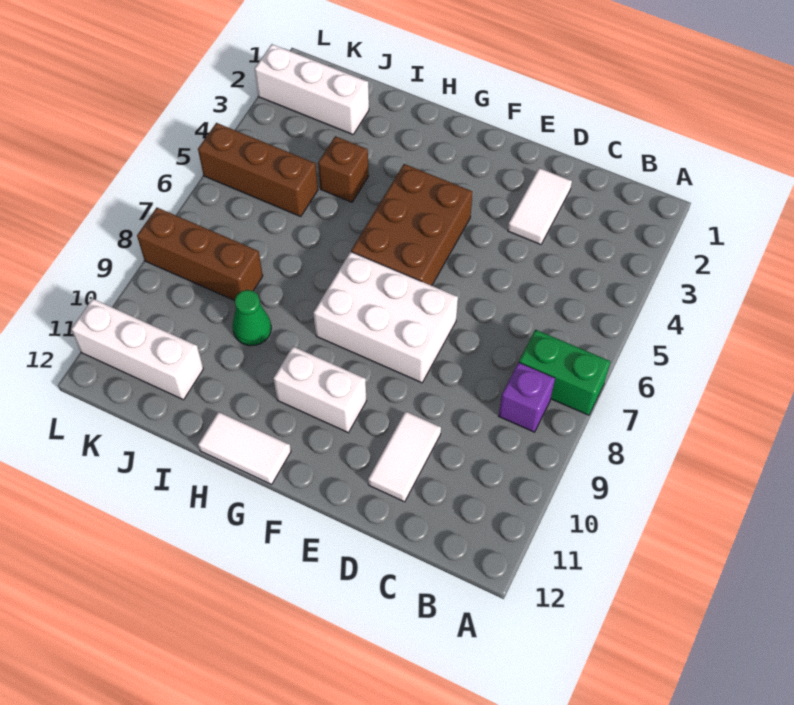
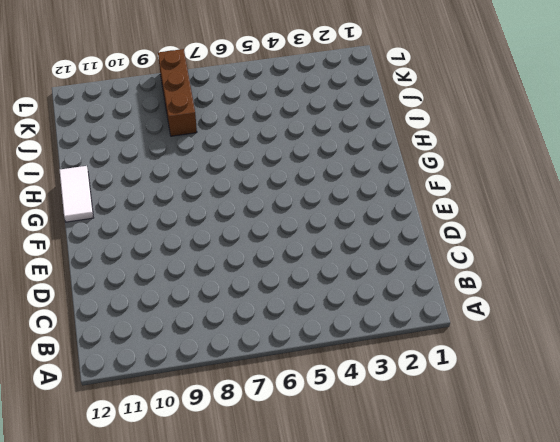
none -> green 1x2 brick [519,330,611,415]
none -> purple 1x1 brick [499,362,555,432]
none -> white 1x2 tile [508,168,572,245]

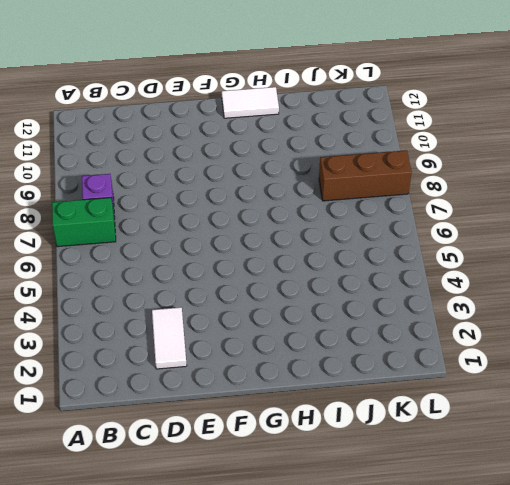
none -> white 1x2 tile [368,411,441,502]
none -> white 2x3 brick [313,252,458,383]
none -> brown 2x3 brick [351,164,473,286]

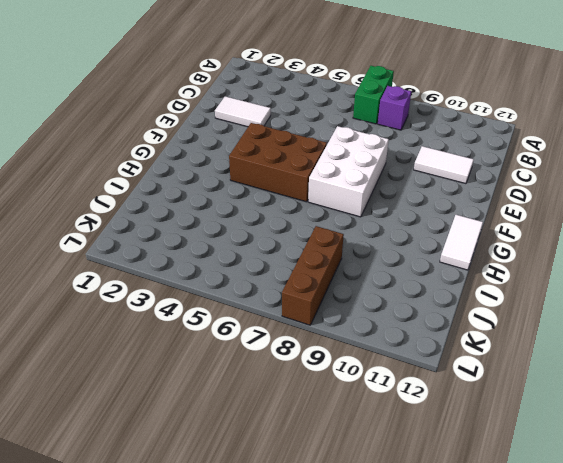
none -> white 1x2 brick [273,347,366,433]
none -> brown 1x1 brick [318,136,369,202]
none -> green 1x1 cone [233,290,271,346]

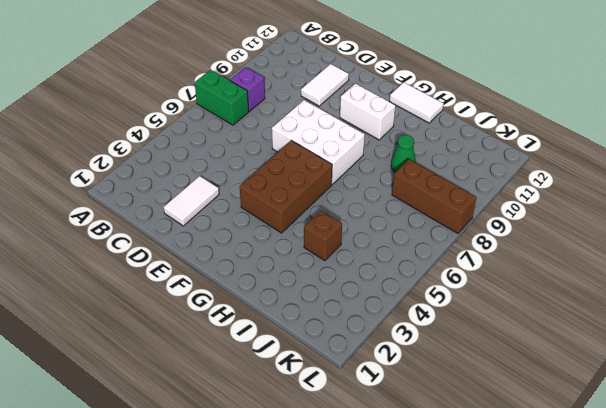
none -> white 1x3 brick [255,44,369,135]
none -> brown 1x3 brick [198,123,318,217]
none -> white 1x3 brick [71,299,203,400]

